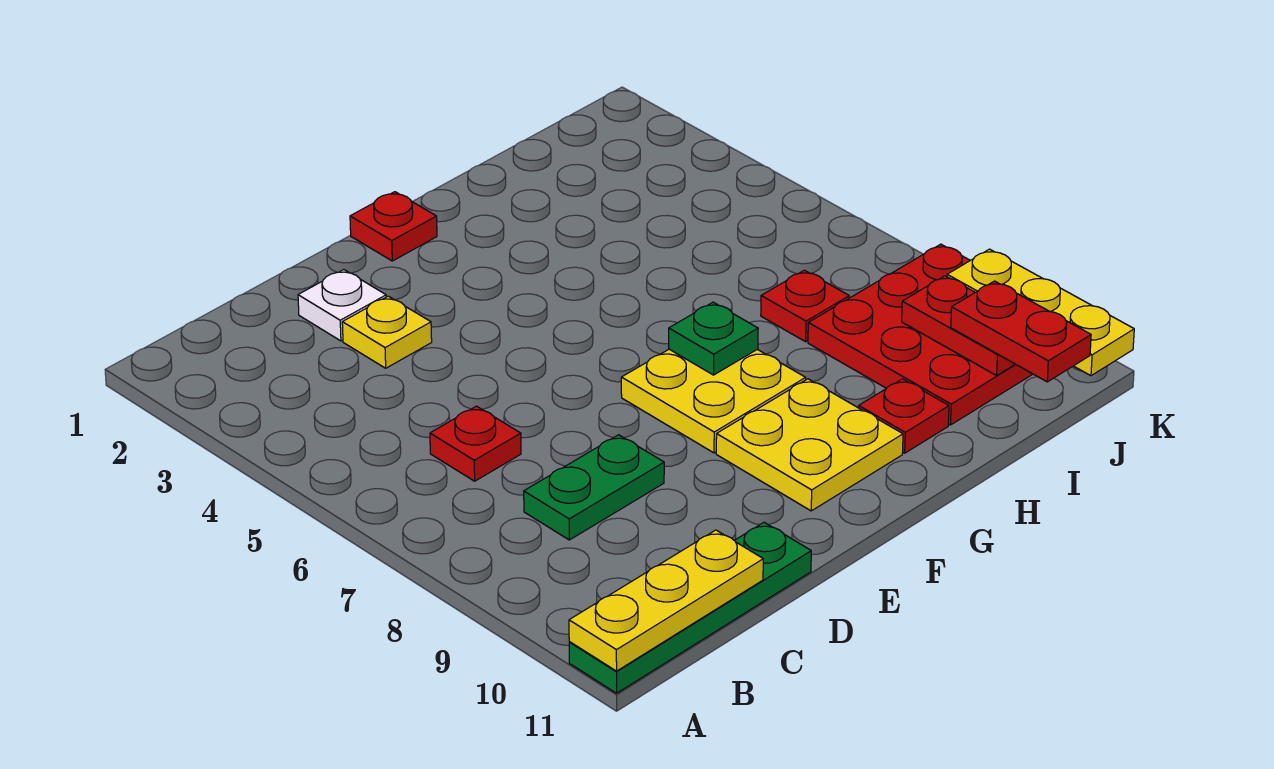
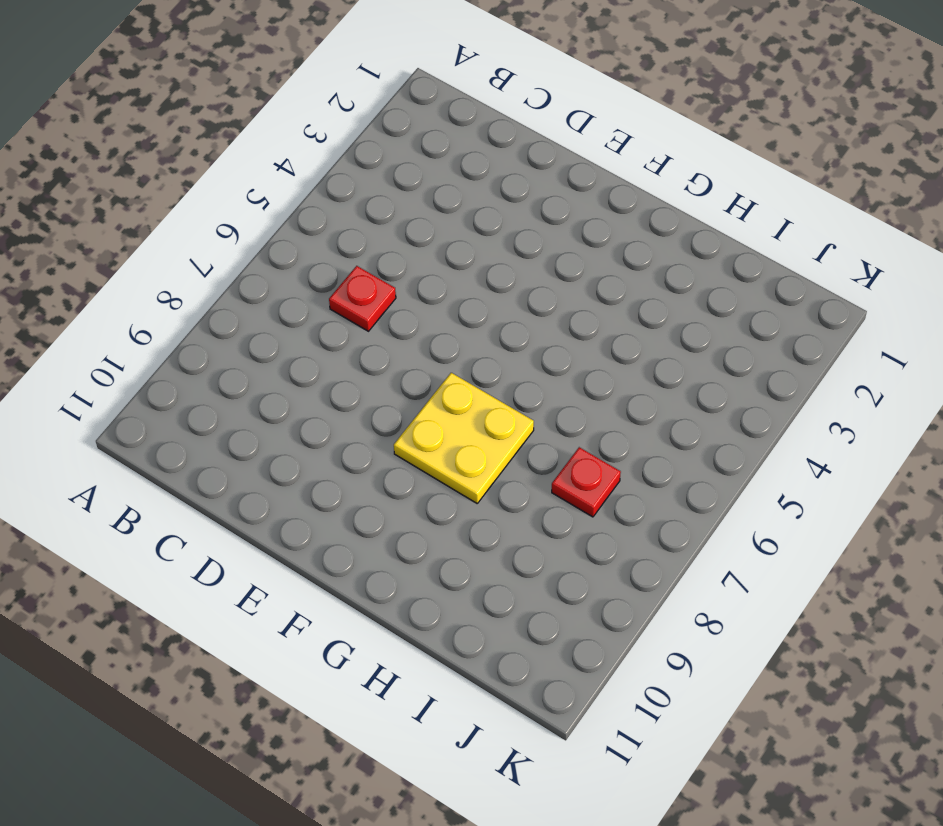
none -> green 1x4 plate [569,522,811,693]
none -> green 1x2 plate [524,435,664,540]
none -> white 1x1 plate [298,270,386,341]

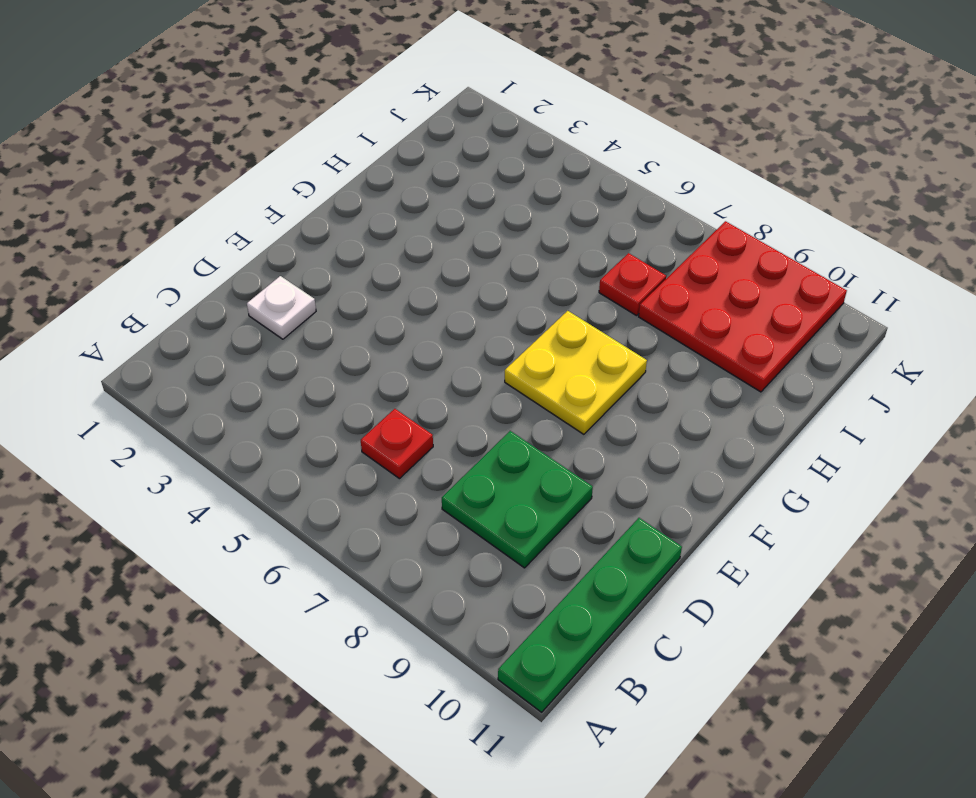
green 2x2 plate [442,431,593,568] -> green 1x2 plate [524,435,664,540]
none -> yellow 1x1 plate [342,296,432,368]
none -> red 1x1 plate [350,192,437,261]
none -> yellow 2x2 plate [716,379,903,511]

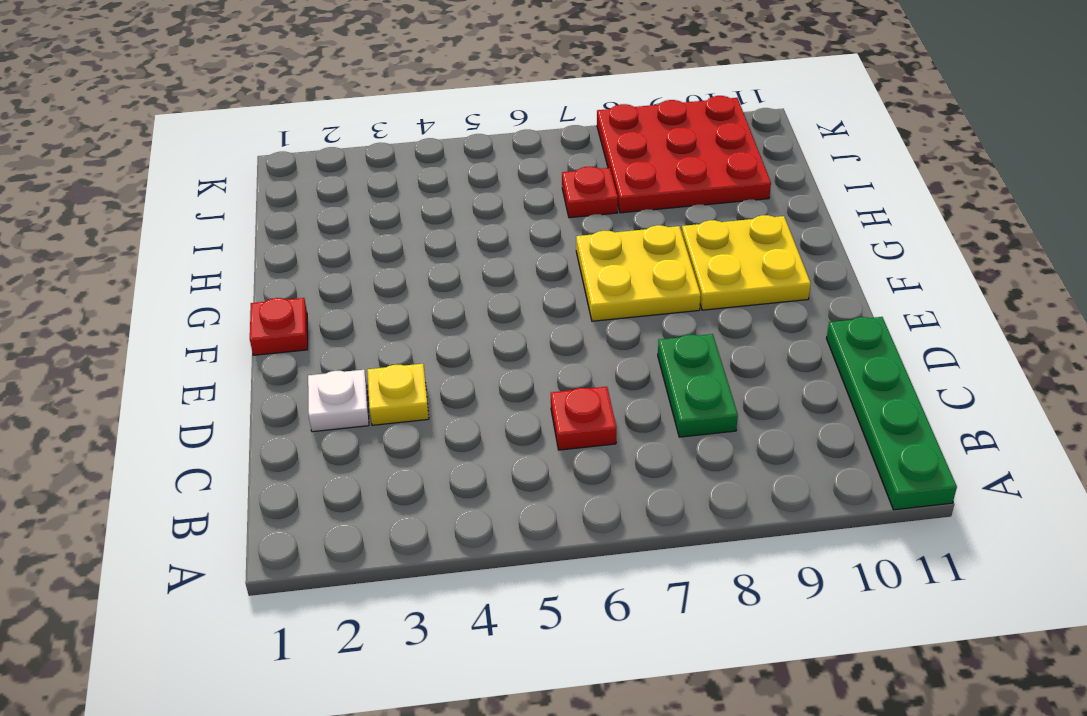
none -> red 1x1 plate [859,379,949,453]
none -> yellow 1x3 plate [569,530,763,671]
none -> green 1x1 plate [669,302,758,375]

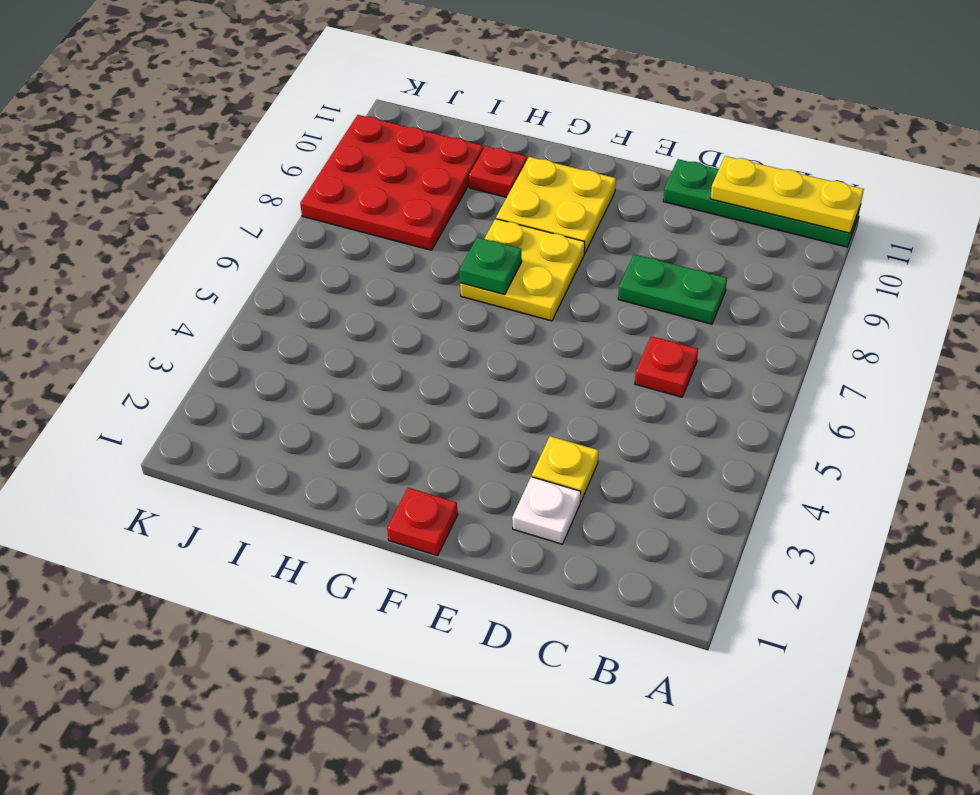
none -> red 1x1 plate [761,270,849,342]
none -> red 1x2 plate [902,276,1015,375]
none -> yellow 1x3 plate [947,249,1134,376]

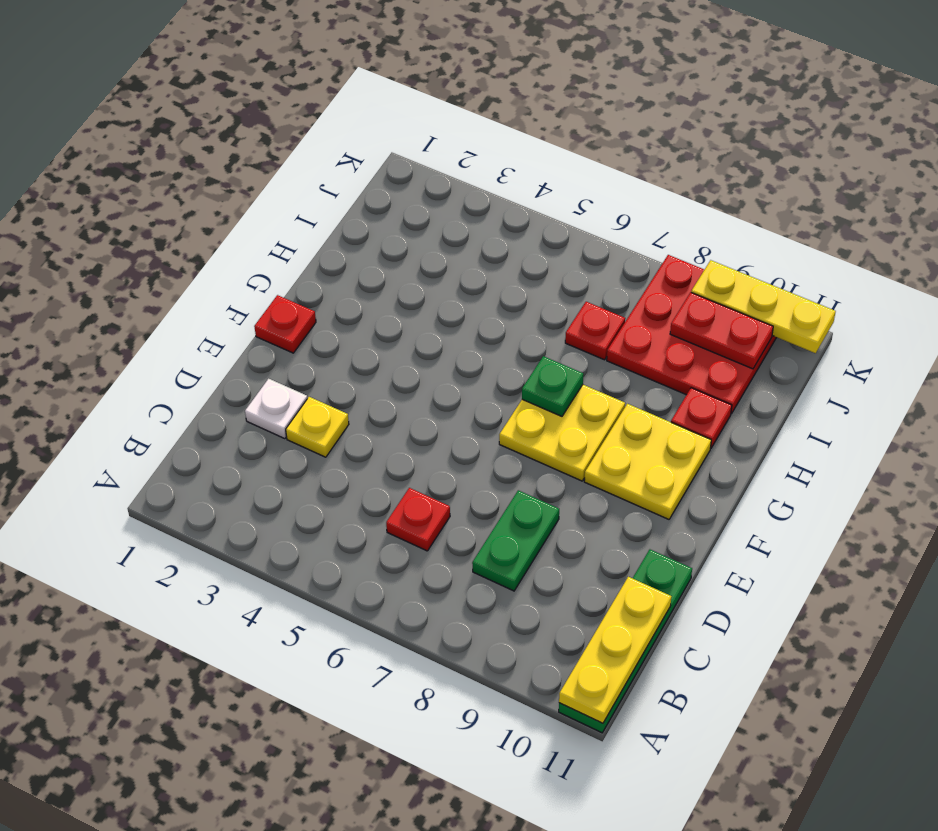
none -> red 1x2 plate [951,281,1091,382]

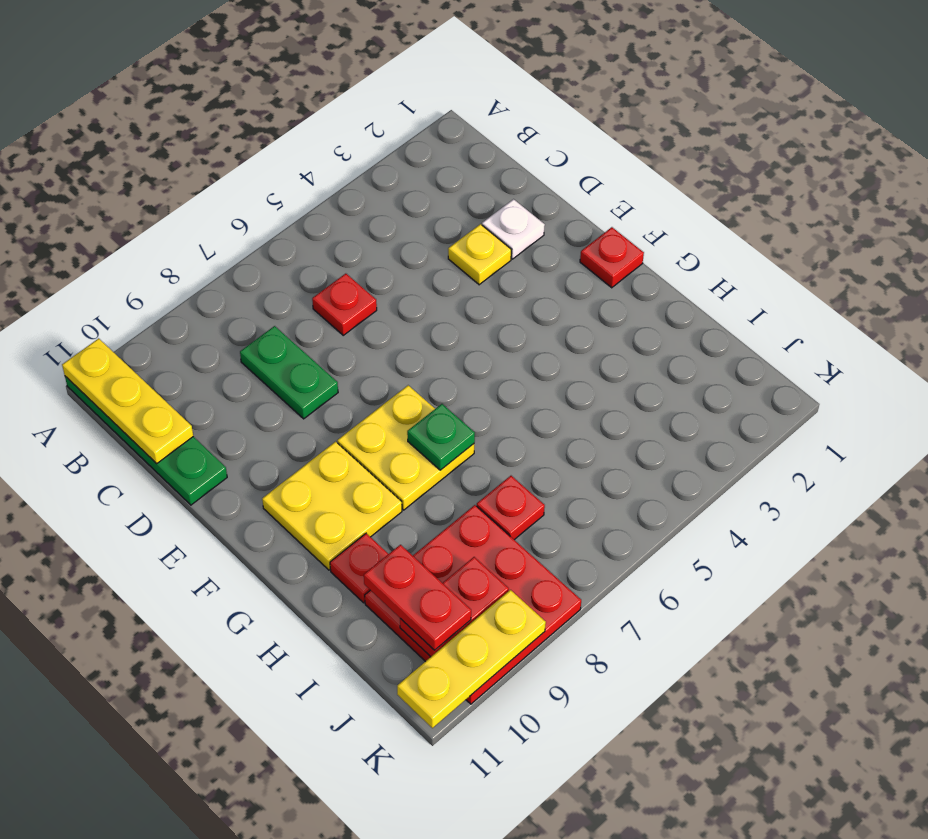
red 1x2 plate [364,545,471,650] -> red 1x2 plate turned to [951,281,1091,382]

